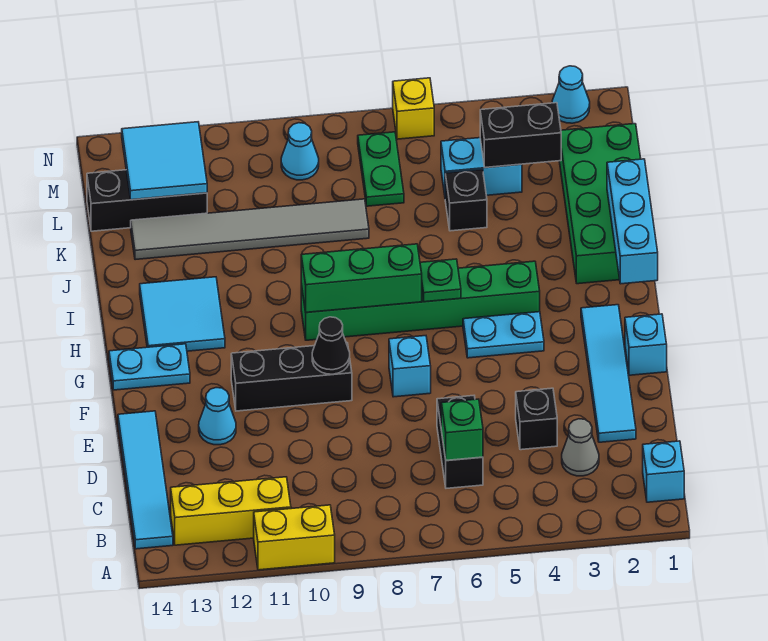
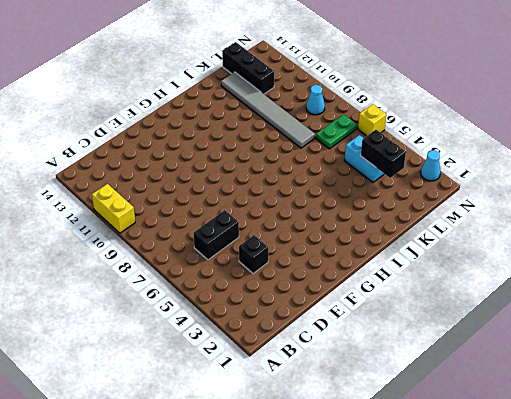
none -> cyan 1x1 brick [643,441,684,502]
none -> yellow 1x3 brick [171,477,291,545]
none -> cyan 1x4 tile [118,411,173,549]
none -> grey 1x1 cone [562,419,599,476]

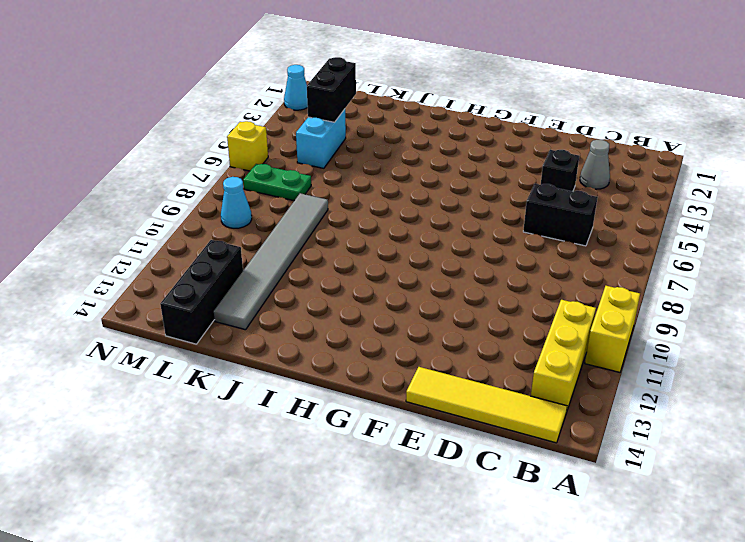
yellow 1x4 tile [406,367,567,443] -> cyan 1x4 tile [118,411,173,549]
none -> cyan 1x1 brick [643,441,684,502]
none -> cyan 1x4 tile [581,305,636,442]
none -> cyan 1x1 cone [199,388,236,445]
none -> cyan 1x1 brick [625,314,667,375]

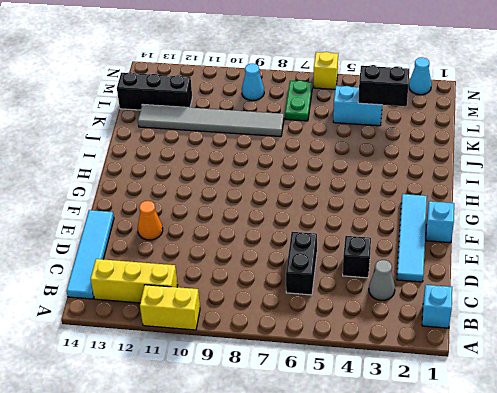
orange 1x1 cone [138,201,163,240] -> cyan 1x1 cone [199,388,236,445]
none -> cyan 1x1 brick [389,336,431,397]
none -> black 1x3 brick [231,343,352,411]
none -> cyan 1x2 plate [463,312,544,358]
none -> cyan 1x2 plate [109,344,190,390]

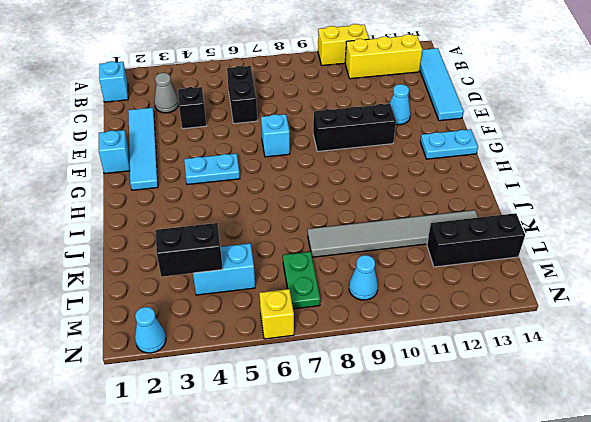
none -> green 1x6 brick [301,261,540,340]
none -> cyan 2x2 tile [140,277,225,351]
none -> green 2x4 brick [559,124,641,284]
none -> black 1x1 brick [445,170,487,231]

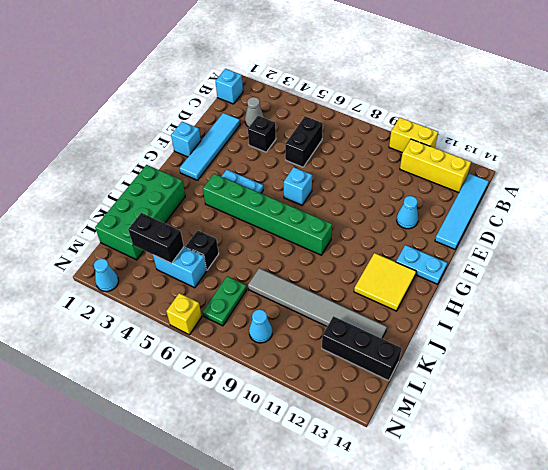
yellow 2x2 tile [354,253,416,311] -> cyan 2x2 tile [140,277,225,351]
none -> black 1x3 brick [231,343,352,411]
none -> green 1x1 brick [441,399,483,460]
none -> black 1x1 cone [312,317,350,374]
none -> cyan 1x3 brick [607,159,658,284]

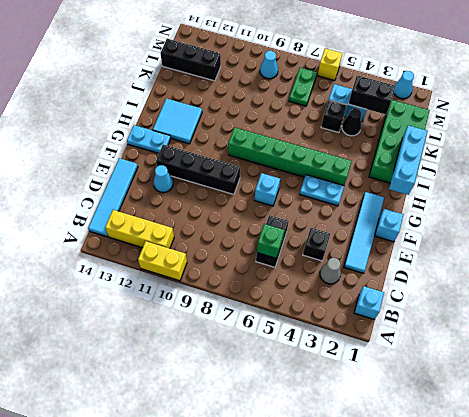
black 1x4 brick [156,145,240,194] -> black 1x3 brick [231,343,352,411]
black 1x1 cone [342,108,361,136] -> black 1x1 cone moved to [312,317,350,374]
none -> grey 1x6 tile [131,199,369,260]
none -> green 1x1 plate [420,259,461,302]
none -> green 1x3 brick [301,244,422,312]
none -> cyan 2x2 tile [122,122,207,200]

